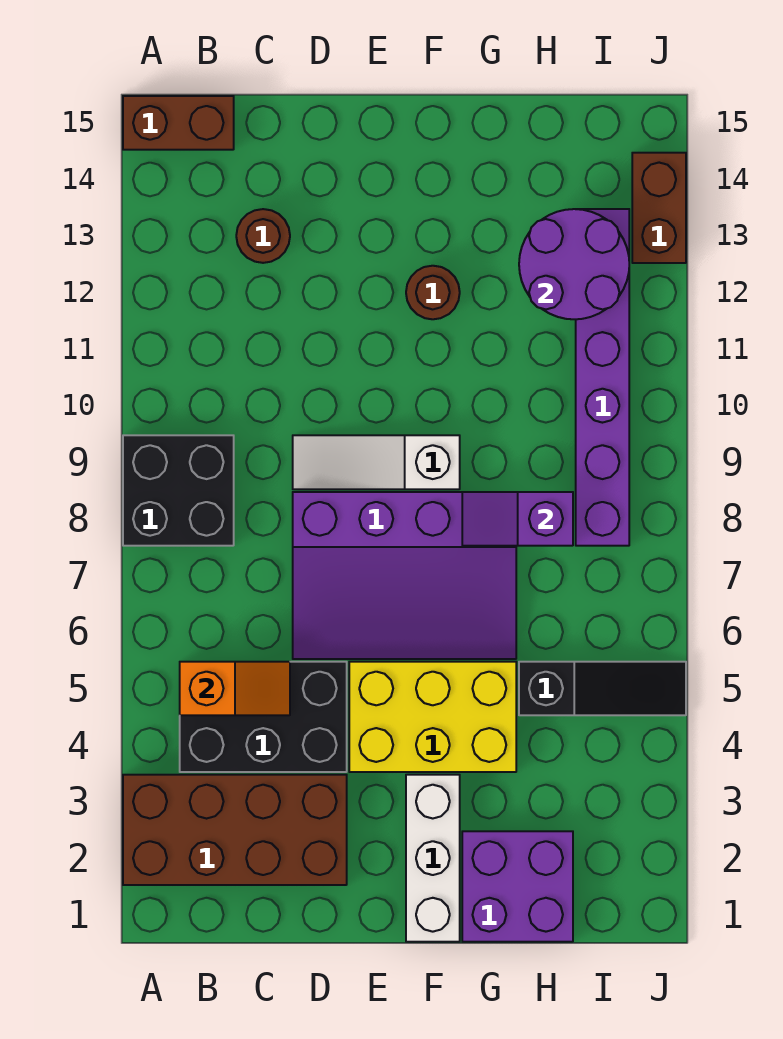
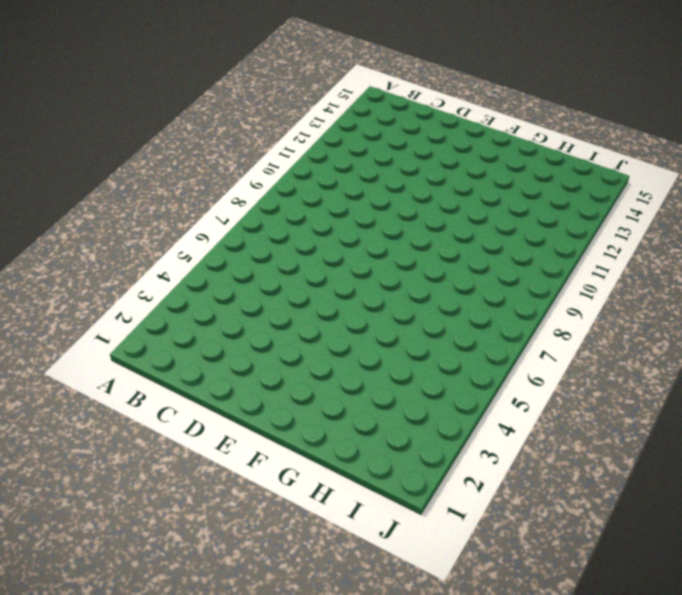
none -> brown 2x4 brick [123,775,347,885]
none -> black 2x2 brick [123,435,234,546]
none -> brown 1x2 brick [123,96,234,150]

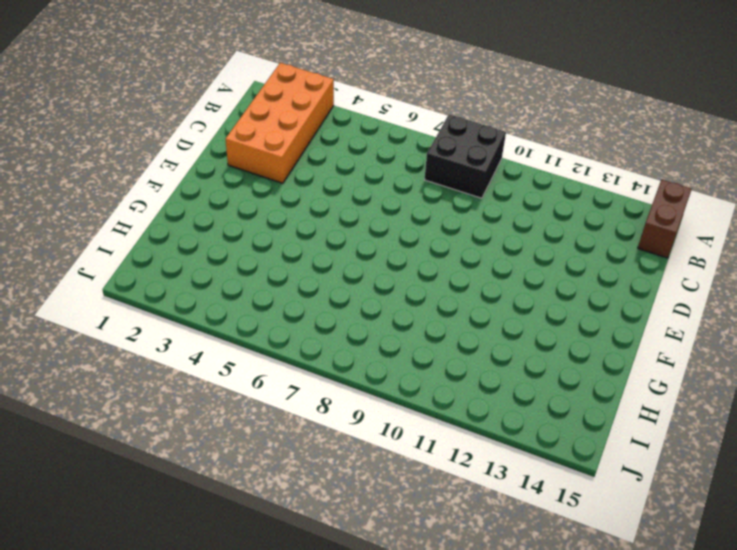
orange 2x4 brick [226,63,334,183] -> brown 2x4 brick [123,775,347,885]
none -> black 2x3 brick [180,662,347,772]
none -> brown 1x1 round brick [236,209,290,263]
none -> purple 3x4 slope [293,492,516,659]

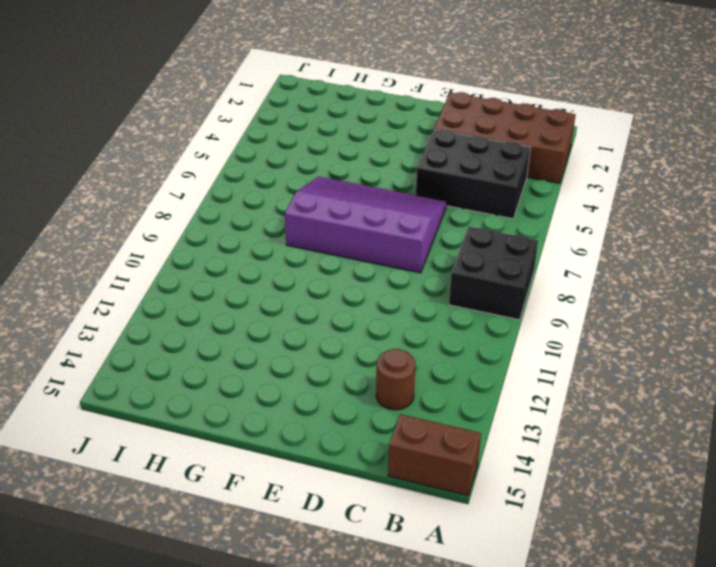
none -> white 1x3 slope [293,435,460,489]
none -> yellow 2x3 brick [349,662,516,772]
none -> white 1x3 brick [406,775,460,942]

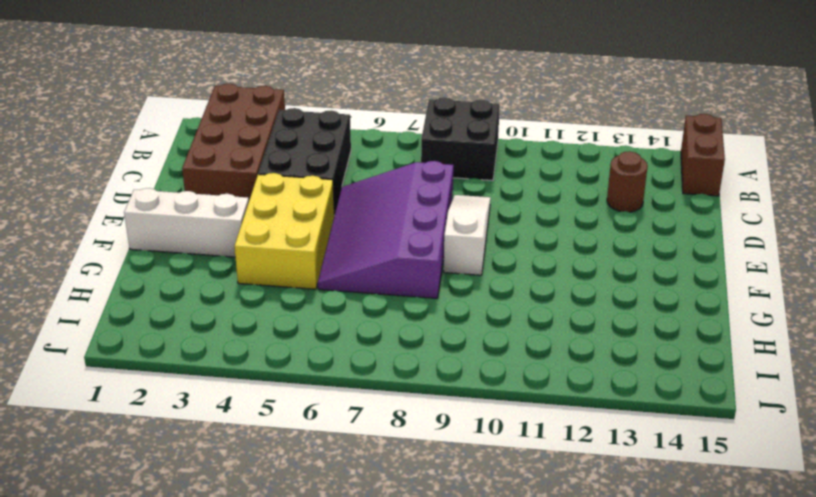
none -> brown 1x1 round brick [406,266,460,319]
none -> purple 2x2 brick [462,831,573,942]
none -> black 1x3 slope [519,662,686,715]

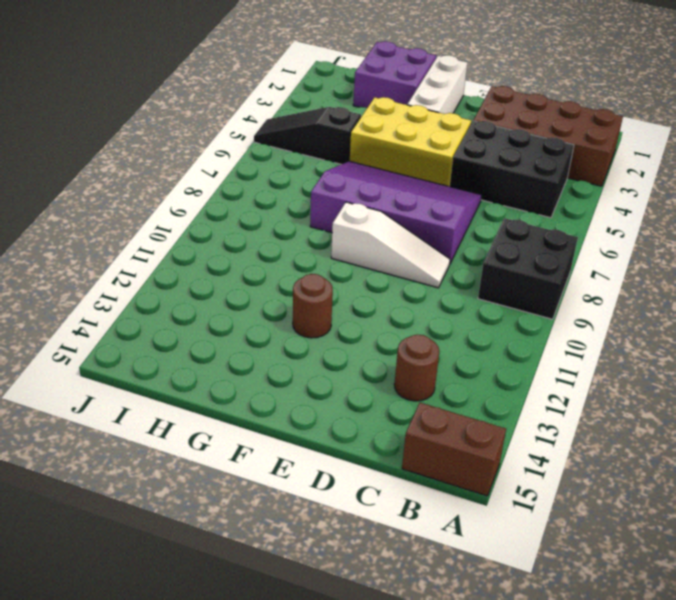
none -> purple 1x6 brick [576,209,629,546]
none -> brown 1x2 brick [632,153,686,263]
none -> orange 1x2 slope [180,662,290,715]

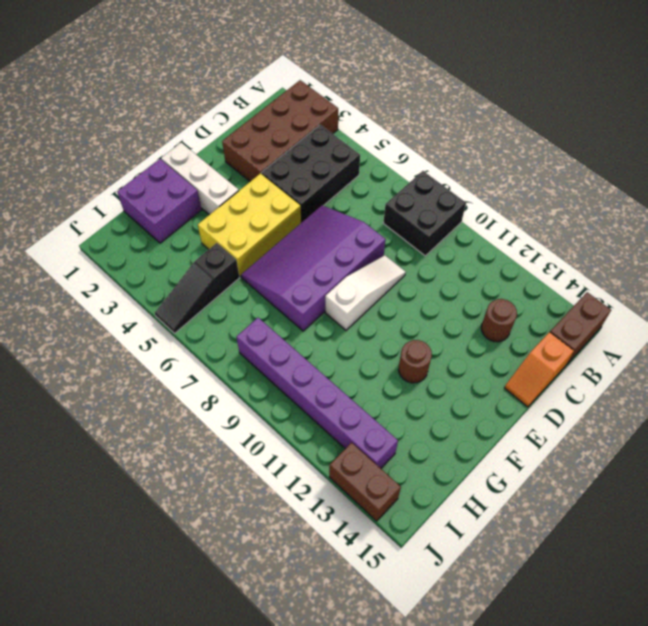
orange 1x2 slope [504,332,574,407] -> orange 1x2 slope moved to [180,662,290,715]
none -> purple 1x2 slope [462,492,573,546]
none -> purple 2x2 round brick [519,209,629,319]

